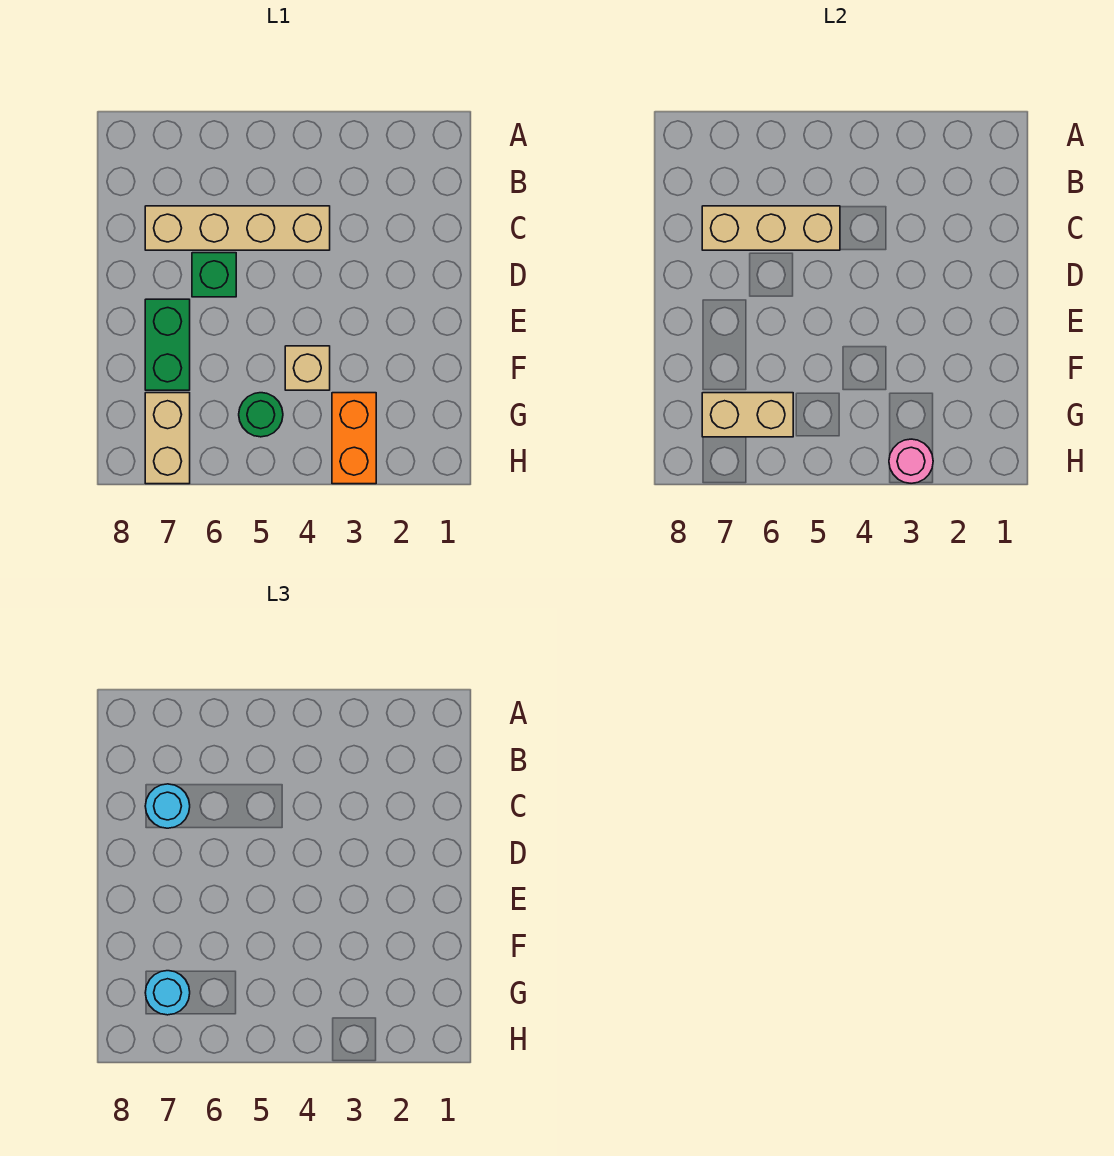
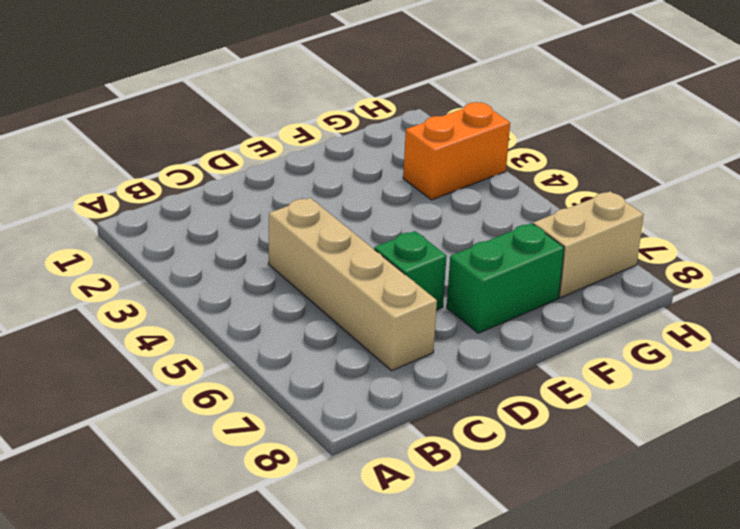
none -> tan 1x1 brick [285,346,330,390]
none -> green 1x1 round brick [239,393,283,437]
none -> tan 1x3 brick [702,206,840,250]

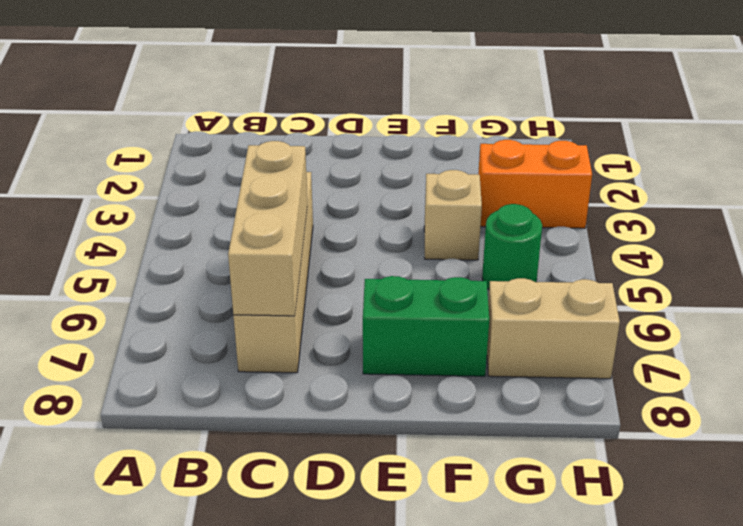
none -> green 1x1 brick [192,253,236,297]
none -> tan 1x2 brick [702,393,793,437]
none -> pink 1x1 round brick [889,439,933,483]

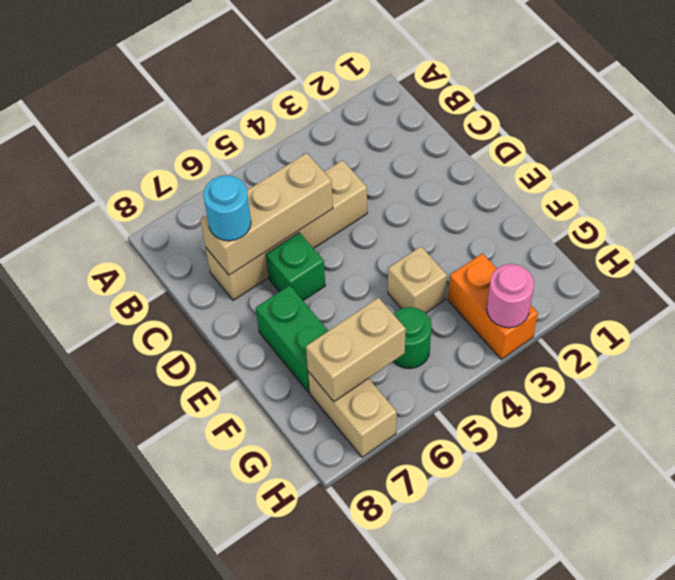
none -> cyan 1x1 round brick [145,971,190,1015]

